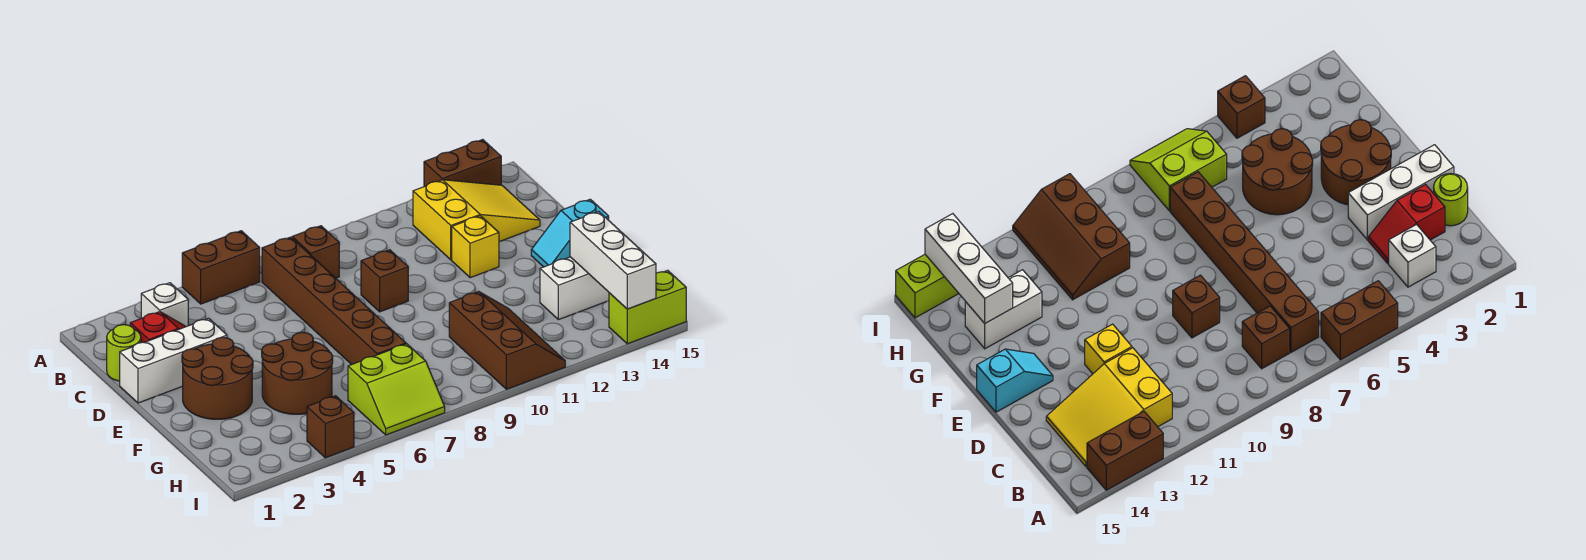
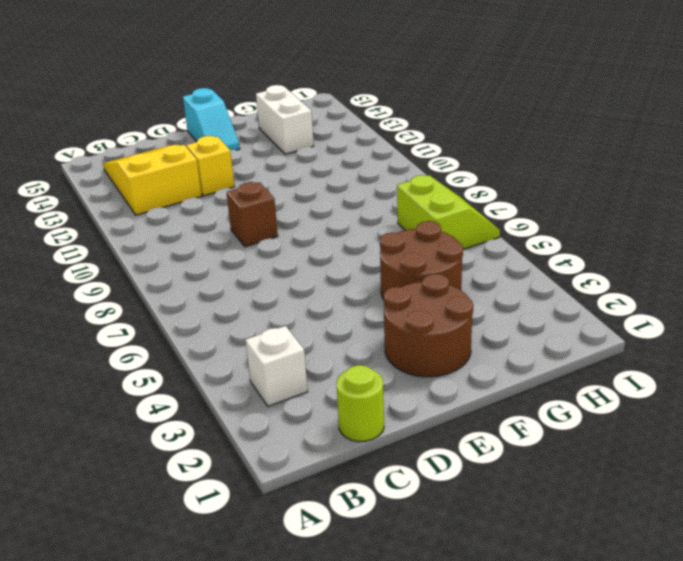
none -> brown 1x2 brick [182,231,260,304]
none -> brown 1x2 brick [424,140,501,187]
none -> brown 1x6 brick [262,237,406,365]

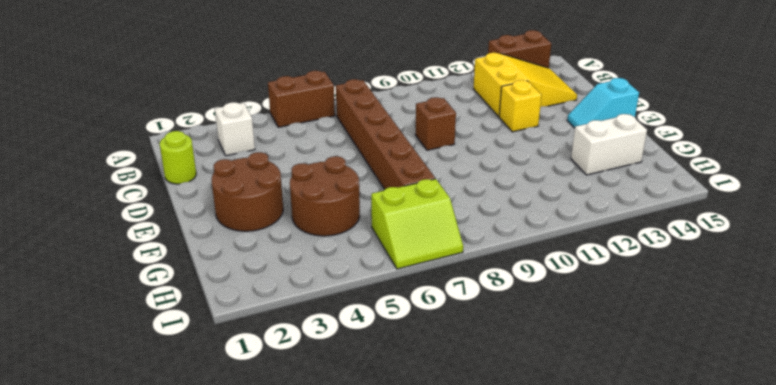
none -> brown 1x1 brick [292,226,339,278]
none -> red 1x2 slope [130,312,186,343]
none -> white 1x3 brick [120,318,227,403]

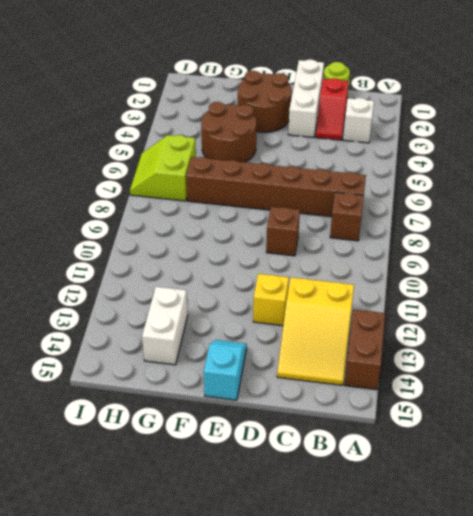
none -> brown 1x2 brick [182,231,260,304]
none -> brown 2x3 slope [449,292,565,389]
none -> brown 1x1 brick [307,396,354,458]

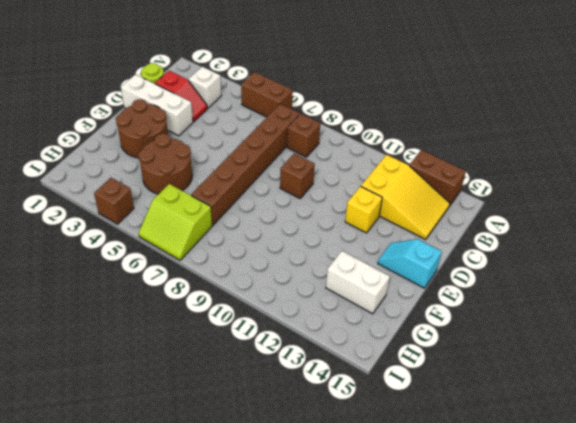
none -> brown 2x3 slope [449,292,565,389]
none -> lime 1x2 brick [609,270,686,344]
none -> white 1x3 brick [570,212,656,309]

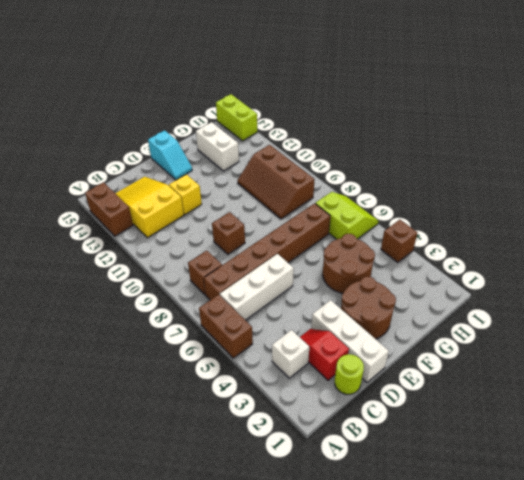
white 1x3 brick [220,254,294,320] -> white 1x3 brick moved to [570,212,656,309]
brown 2x3 slope [238,145,315,219] -> brown 2x3 slope turned to [449,292,565,389]

